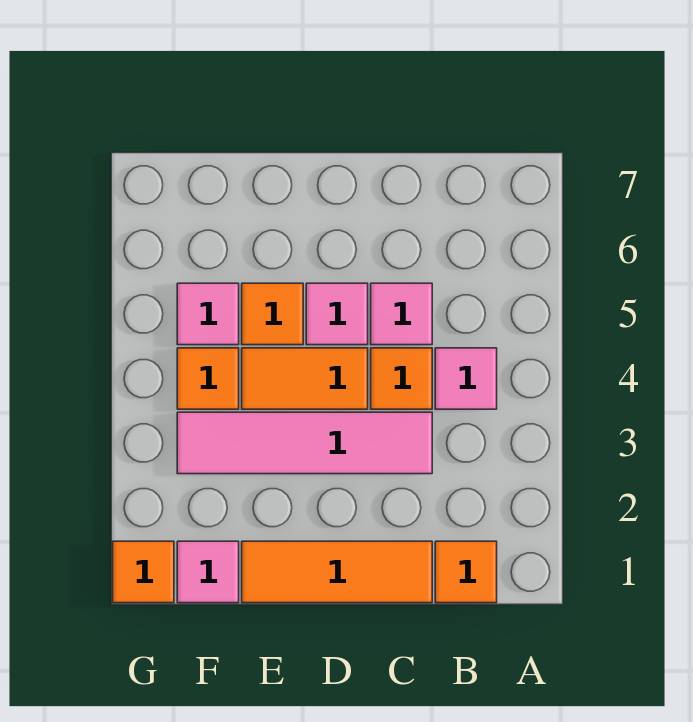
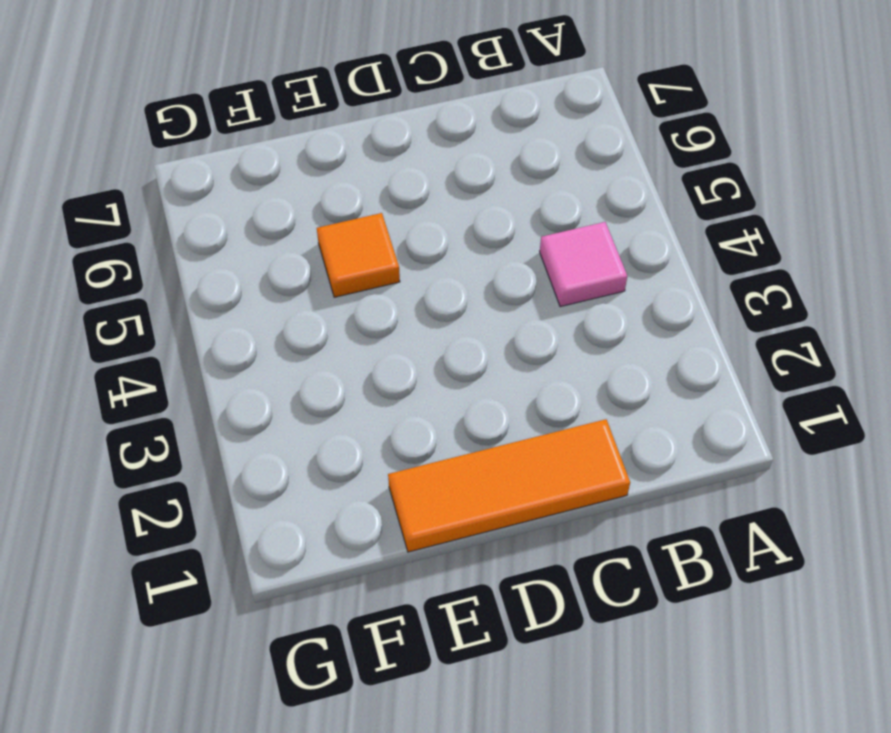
none -> orange 1x1 tile [435,541,497,603]
none -> pink 1x4 tile [177,412,432,474]
none -> orange 1x1 tile [371,348,432,409]

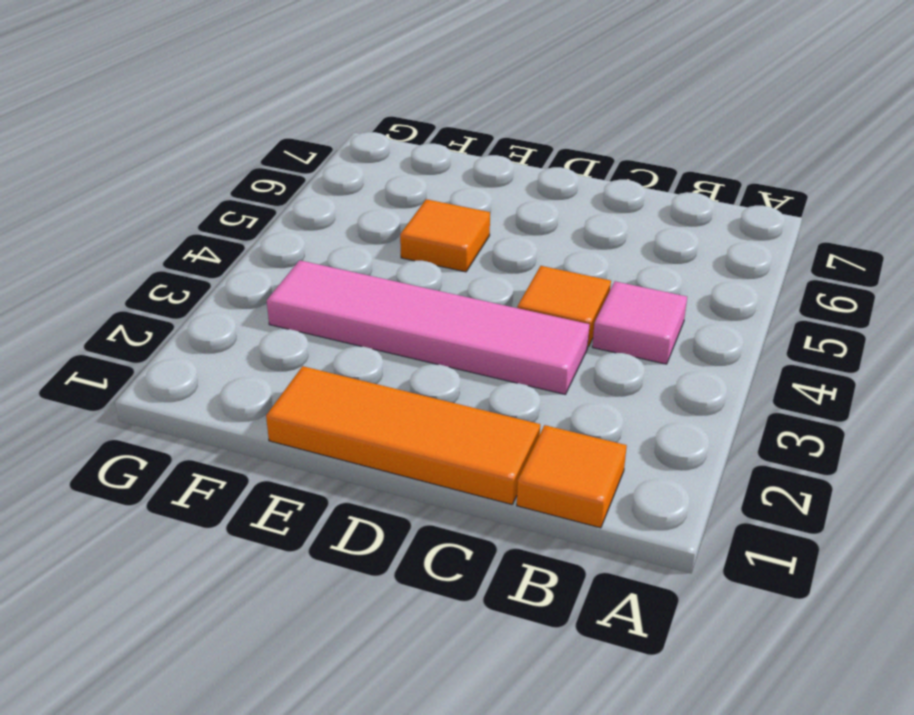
none -> pink 1x1 tile [371,283,432,345]
none -> orange 1x2 tile [242,348,368,409]
none -> pink 1x1 tile [306,283,368,345]

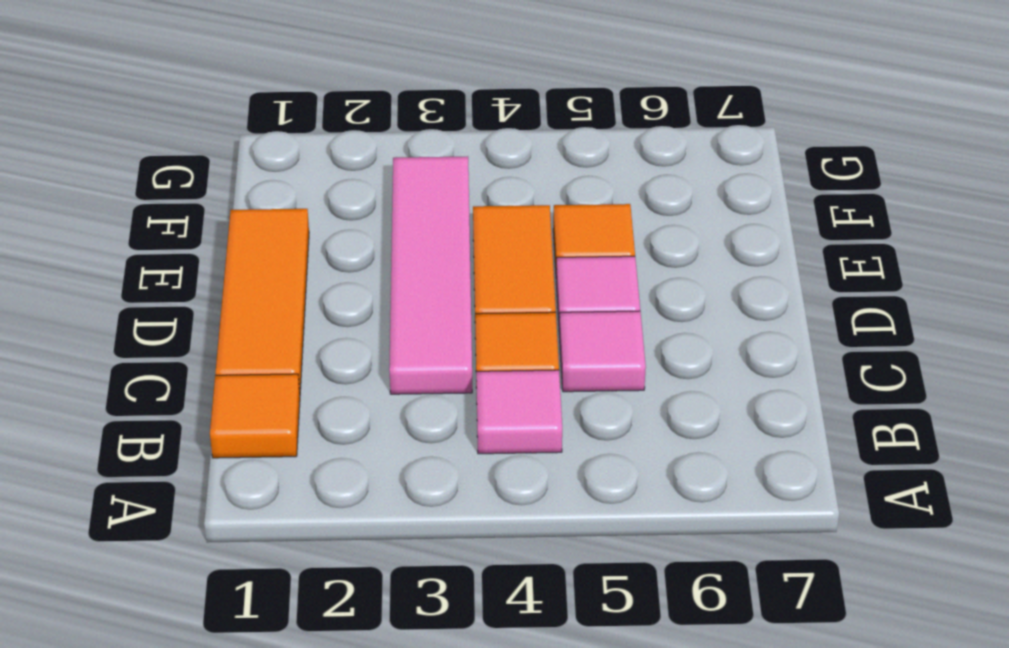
none -> pink 1x1 tile [177,541,239,603]
none -> orange 1x1 tile [177,348,239,409]
none -> pink 1x1 tile [177,283,239,345]

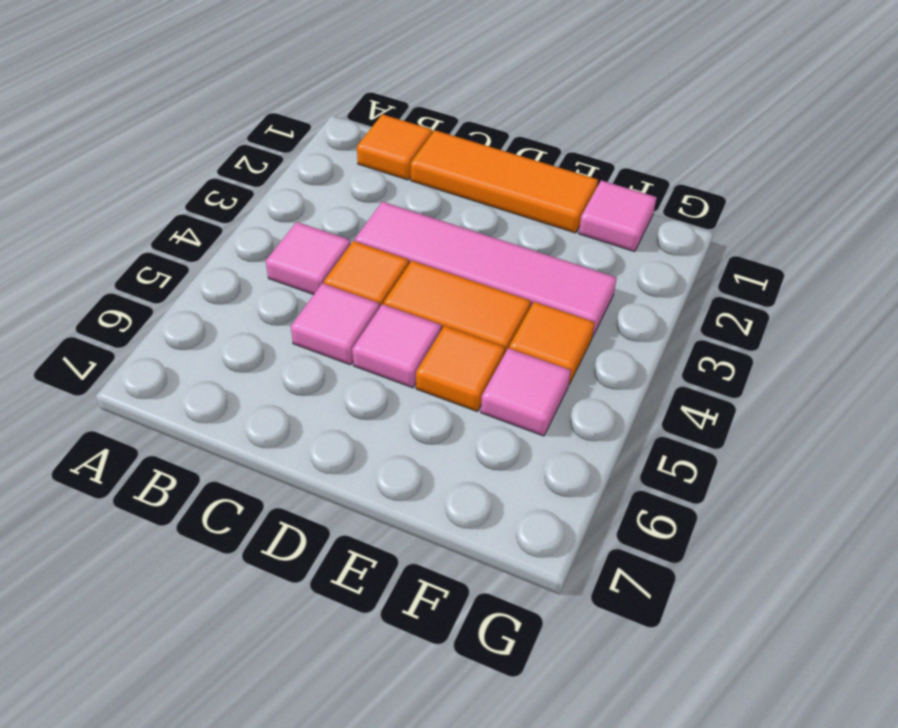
none -> orange 1x1 tile [113,541,174,603]

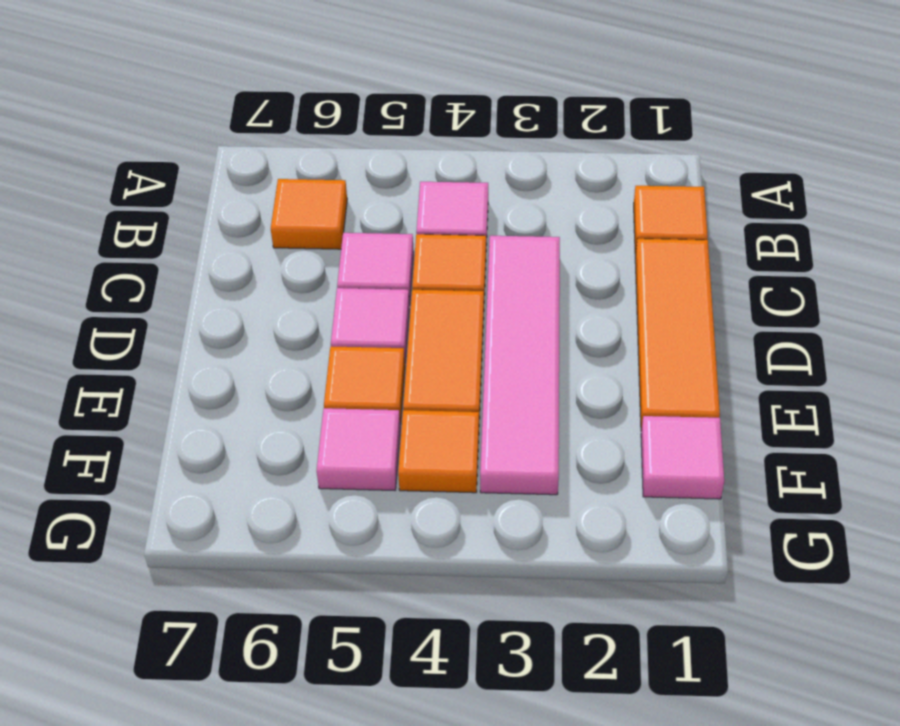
orange 1x1 tile [271,179,347,249] -> orange 1x1 tile moved to [113,541,174,603]

